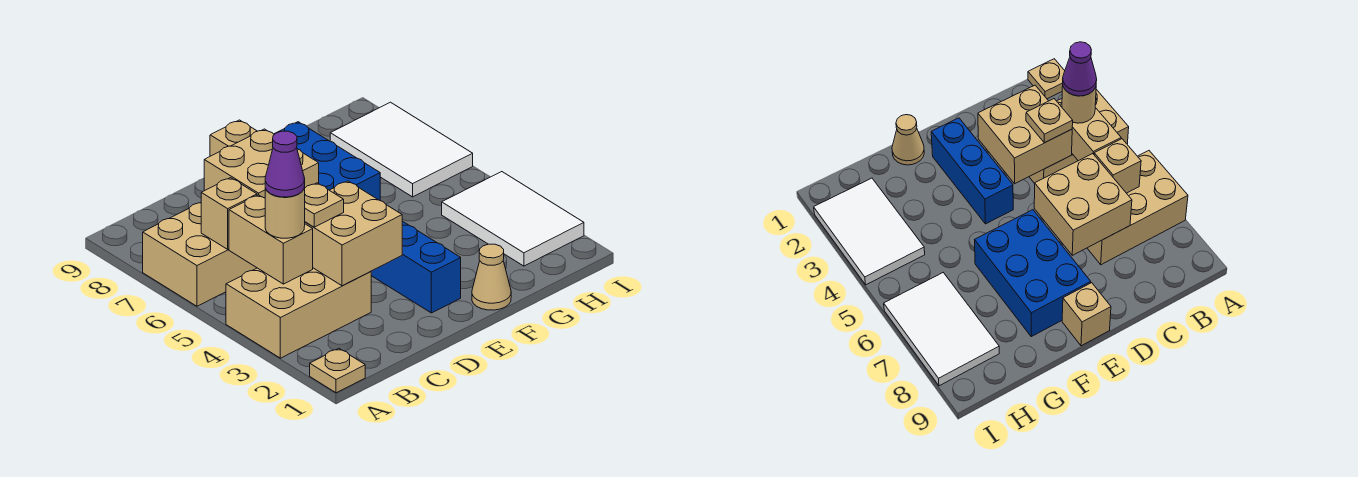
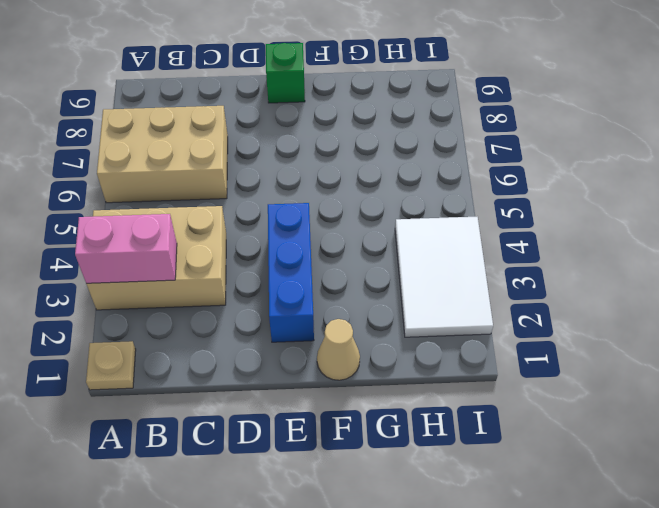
pink 1x2 brick [75,214,177,284] -> none
green 1x1 brick [266,43,305,103] -> tan 1x1 brick [210,120,257,156]
none -> blue 2x3 brick [274,122,380,200]
none -> white 2x3 tile [330,102,473,197]
none -> tan 1x2 brick [229,195,313,284]

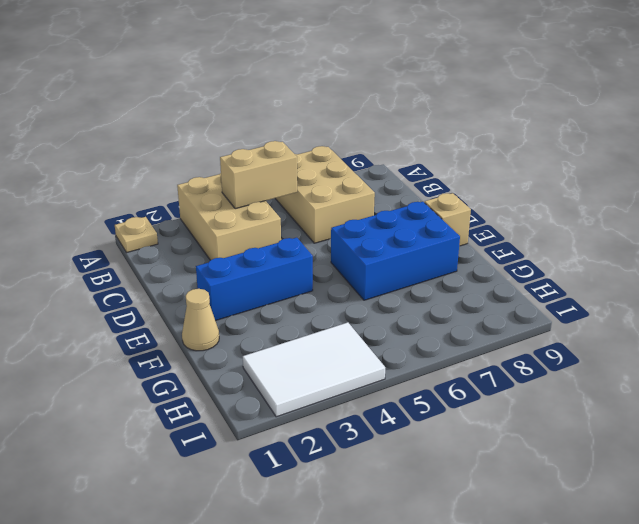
none -> white 2x3 tile [330,102,473,197]
none -> tan 1x1 brick [201,178,257,249]
none -> tan 2x2 brick [305,181,402,286]

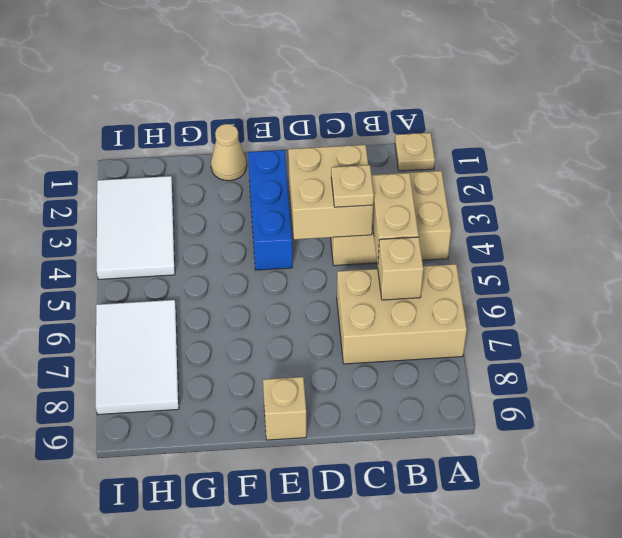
none -> blue 2x3 brick [274,122,380,200]
none -> tan 2x2 brick [204,129,319,198]
none -> tan 1x1 round brick [265,186,305,238]

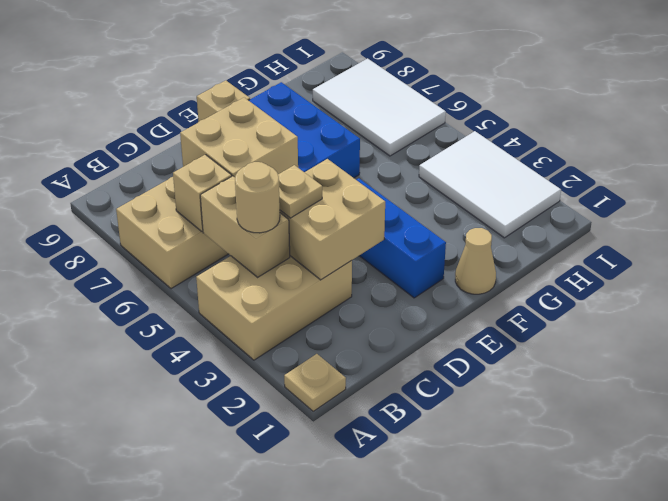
none -> purple 1x1 cone [265,131,305,197]

